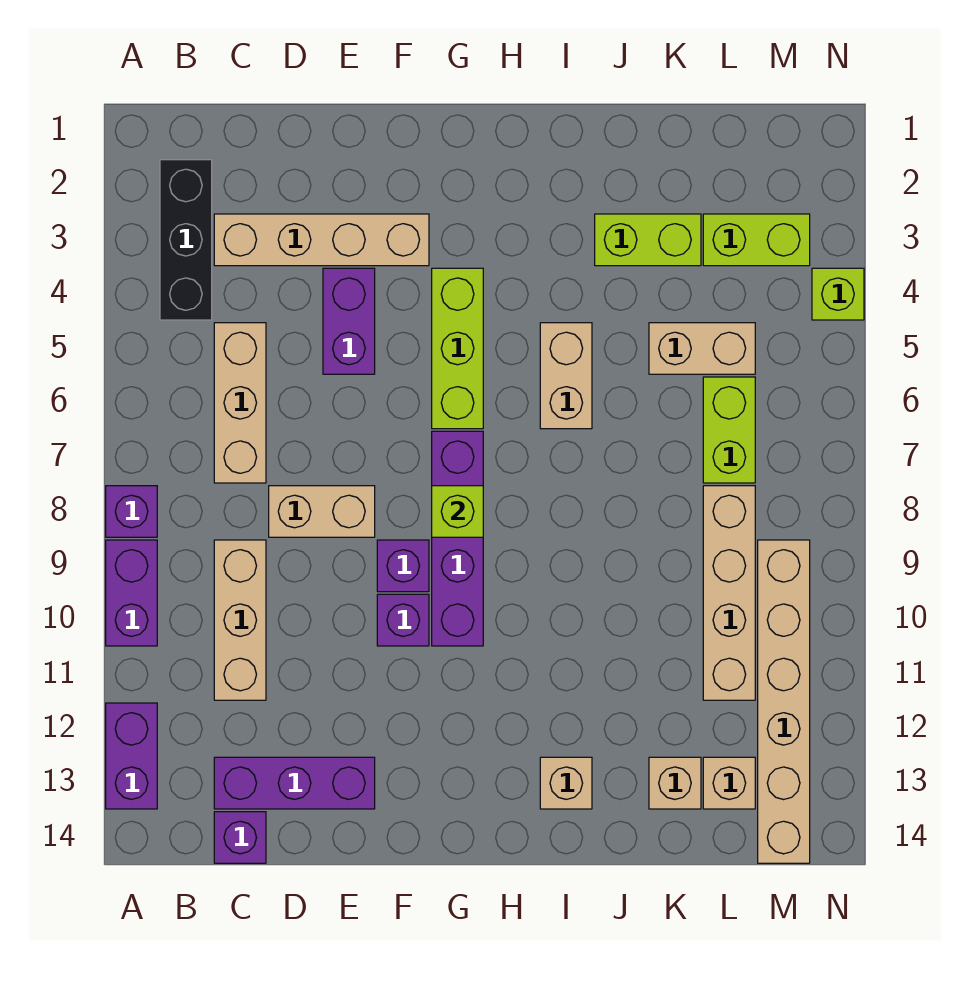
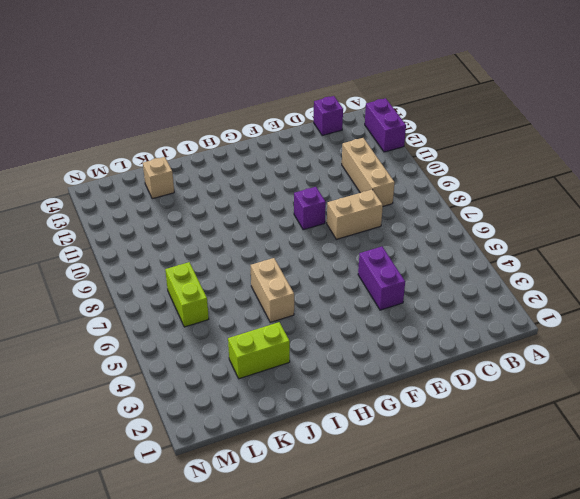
none -> purple 1x1 brick [106,486,157,537]
none -> purple 1x2 brick [106,540,157,646]
none -> black 1x3 brick [160,160,212,320]

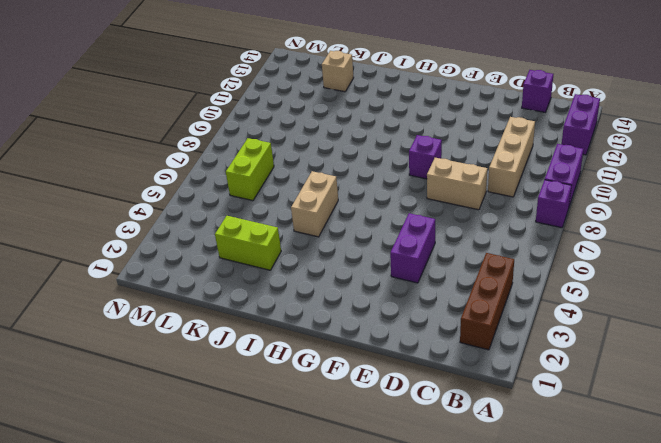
brown 1x3 brick [460,253,514,350] -> black 1x3 brick [160,160,212,320]
none -> tan 1x4 brick [214,214,429,266]
none -> tan 1x3 brick [214,323,266,483]
none -> purple 1x3 brick [214,757,375,809]

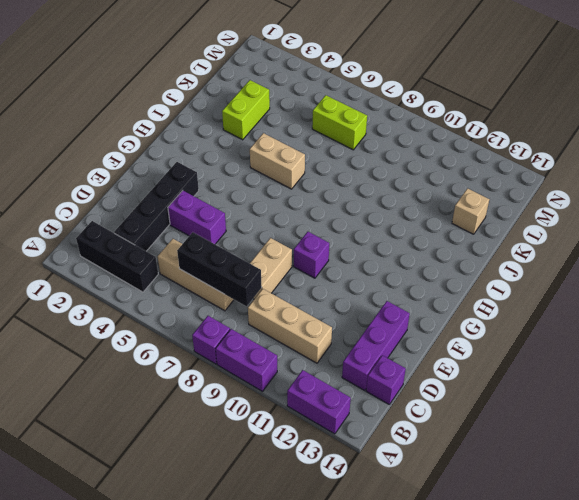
black 1x4 brick [114,162,199,251] -> tan 1x4 brick [214,214,429,266]
black 1x3 brick [177,232,262,306] -> none
none -> purple 1x1 brick [377,594,429,646]
none -> lime 1x3 brick [432,268,483,429]
none -> purple 1x4 brick [432,431,483,646]

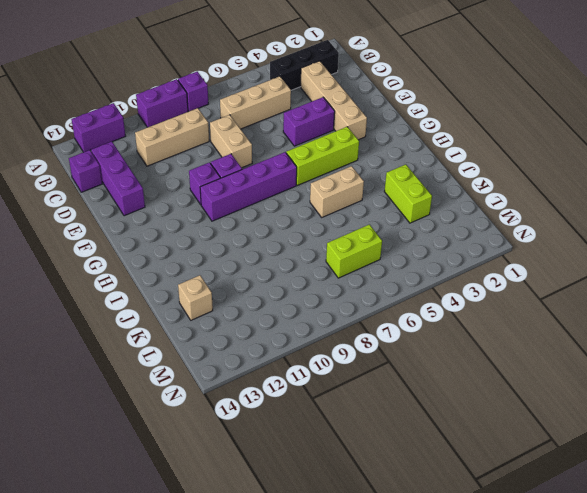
none -> tan 1x1 brick [540,757,592,809]
none -> tan 1x2 brick [649,323,755,374]
none -> lime 1x2 brick [703,214,810,266]

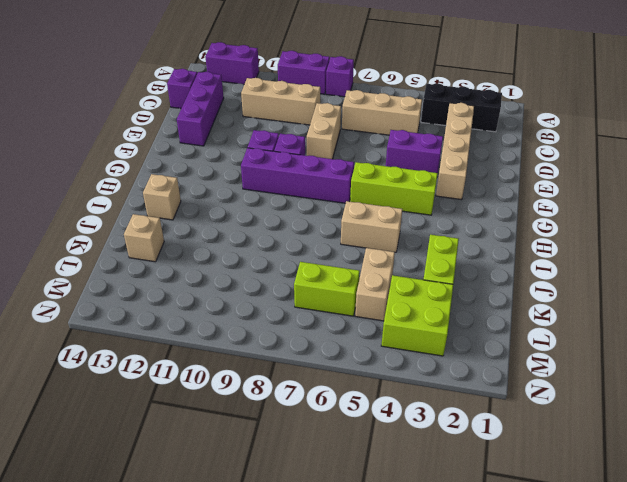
lime 2x2 brick [381,275,453,356] -> lime 1x2 brick [703,214,810,266]
none -> tan 1x4 brick [703,486,755,700]
none -> tan 1x1 brick [703,757,755,809]
none -> tan 1x6 brick [758,540,810,863]

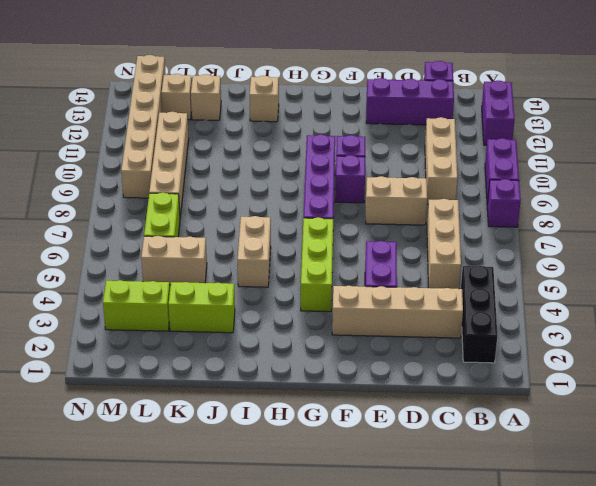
none -> lime 1x1 brick [812,268,864,320]
none -> lime 1x1 brick [432,486,483,537]

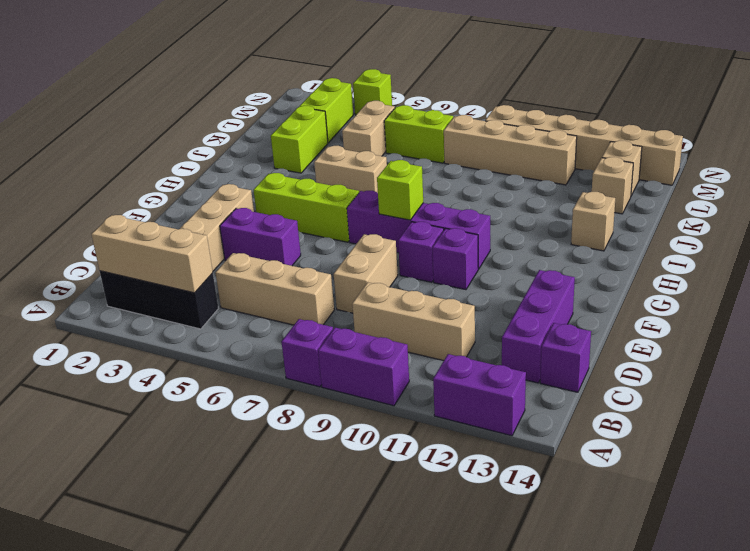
tan 1x3 brick [91,215,213,293] -> none

